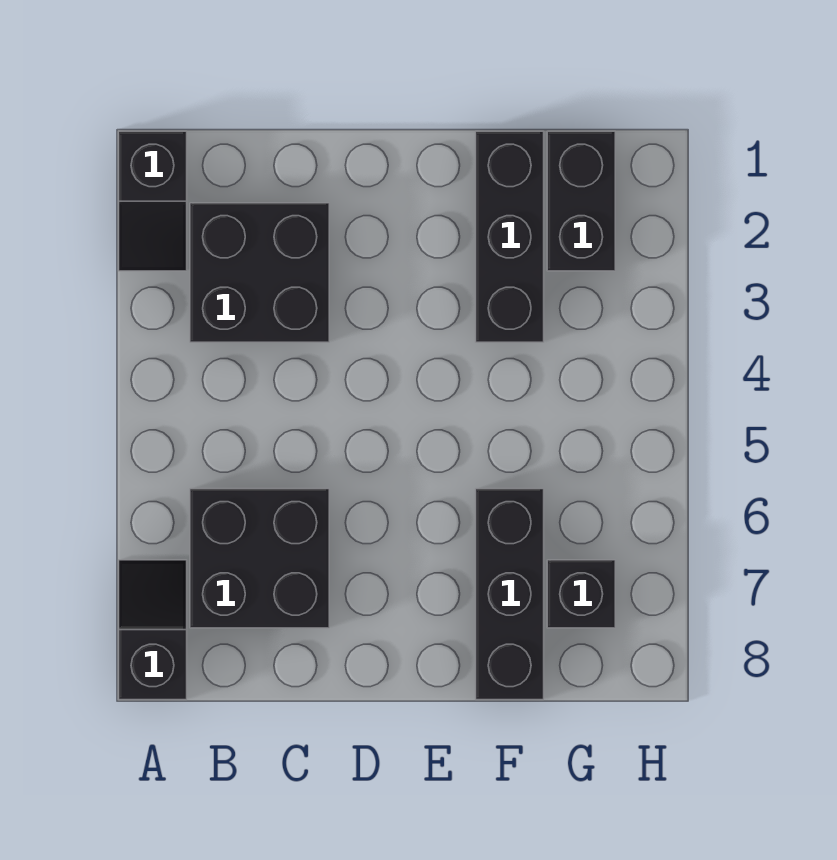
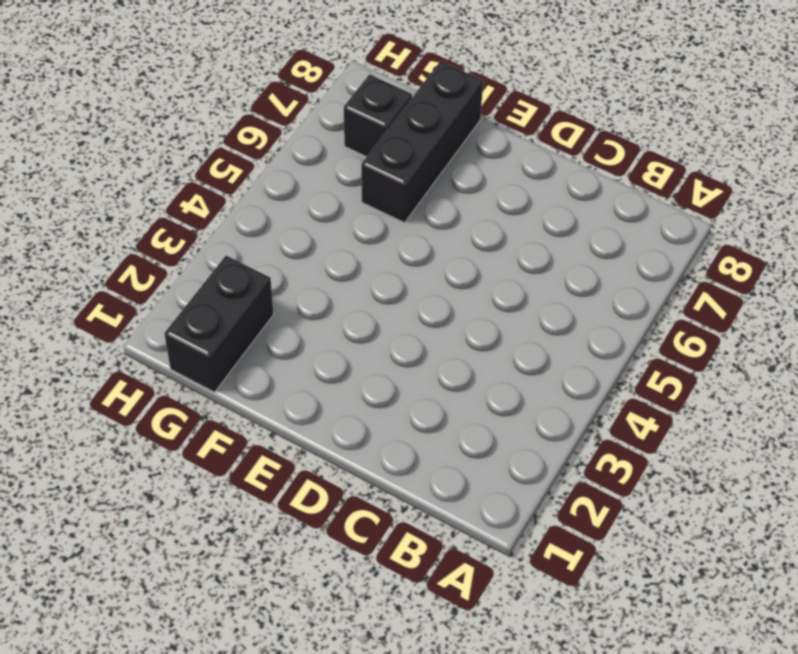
none -> black 1x2 slope [119,131,187,271]
none -> black 1x2 slope [119,560,187,700]

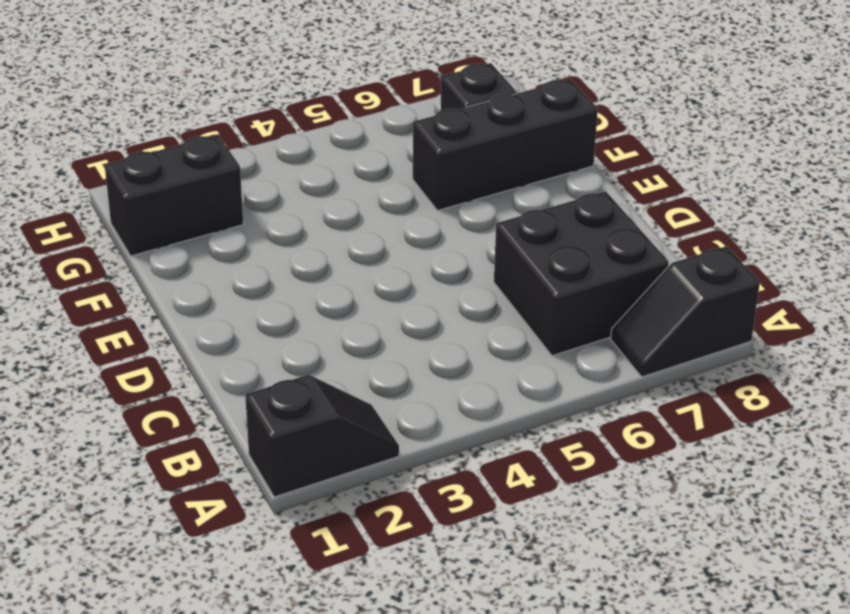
none -> black 2x2 brick [190,203,329,342]
none -> black 1x3 brick [476,131,544,342]

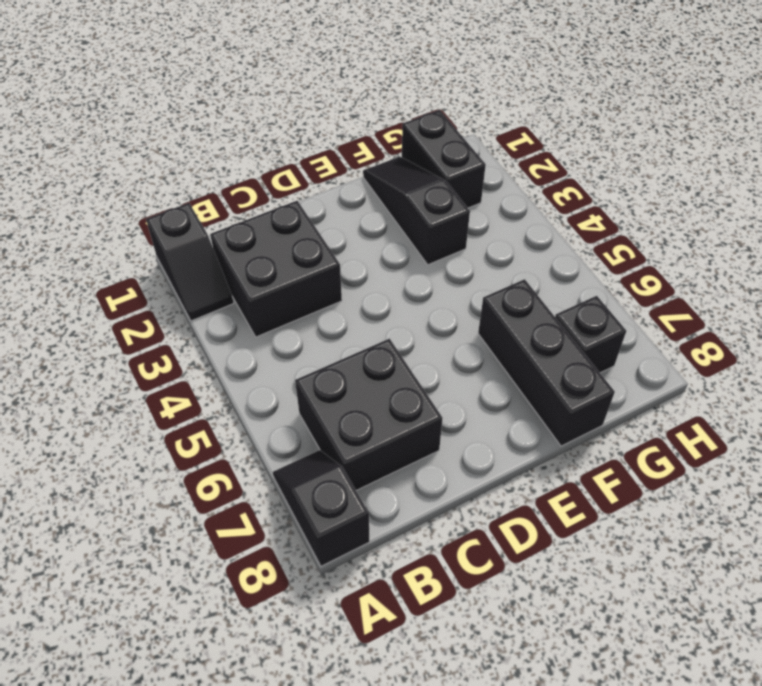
black 1x3 slope [363,157,470,265] -> black 1x3 brick [476,131,544,342]

